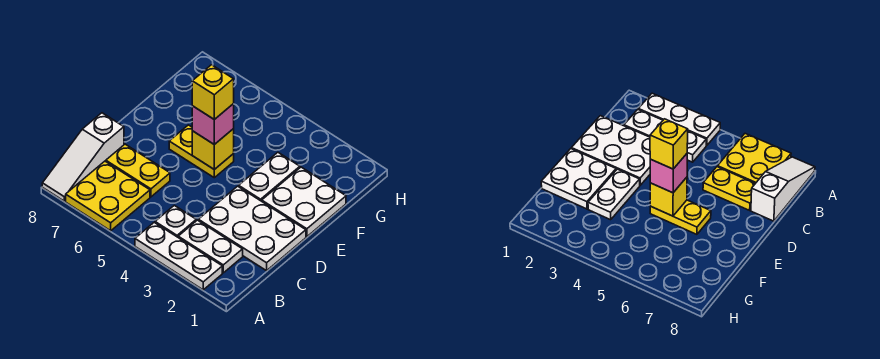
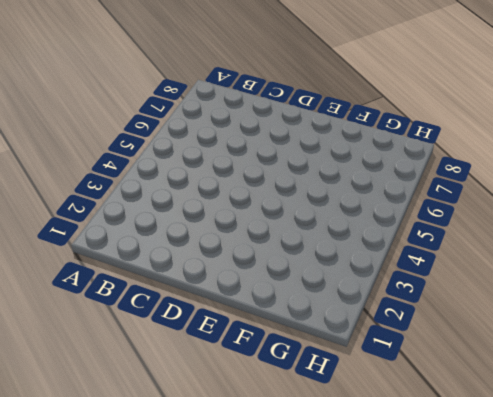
none -> white 1x3 plate [135,222,222,290]
none -> yellow 2x2 plate [66,161,150,231]
none -> white 1x3 slope [42,113,124,201]

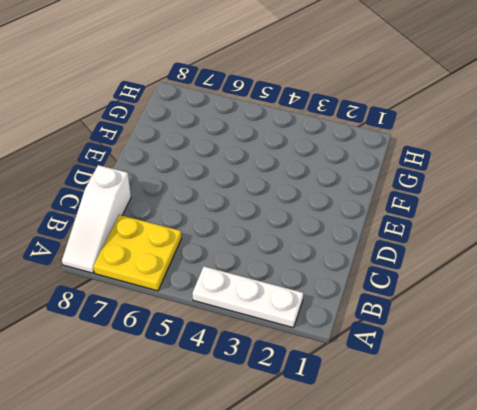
none -> white 1x2 plate [178,220,243,273]
none -> white 1x1 plate [155,205,196,237]
none -> white 2x3 plate [198,186,306,271]

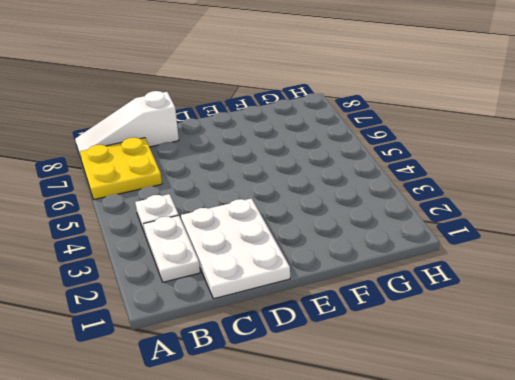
none -> white 1x3 plate [135,222,222,290]
none -> yellow 1x2 plate [106,144,170,197]
none -> white 2x2 plate [262,167,346,237]

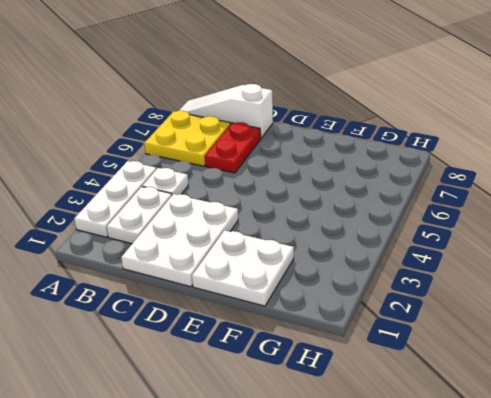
red 1x2 plate [205,122,261,173] -> yellow 1x2 plate [106,144,170,197]
none -> white 1x2 plate [239,153,300,201]
none -> yellow 1x2 plate [169,125,234,178]
none -> yellow 1x1 brick [192,129,234,169]

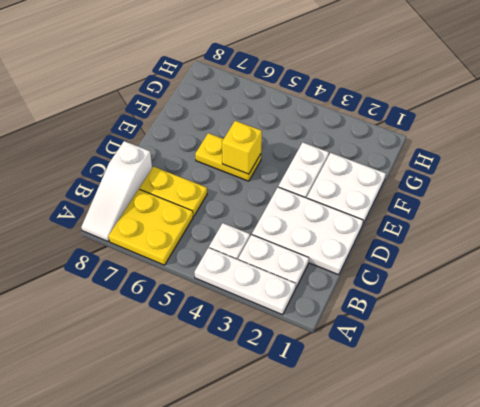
none -> pink 1x1 brick [192,104,234,144]
none -> yellow 1x1 brick [192,65,234,119]

